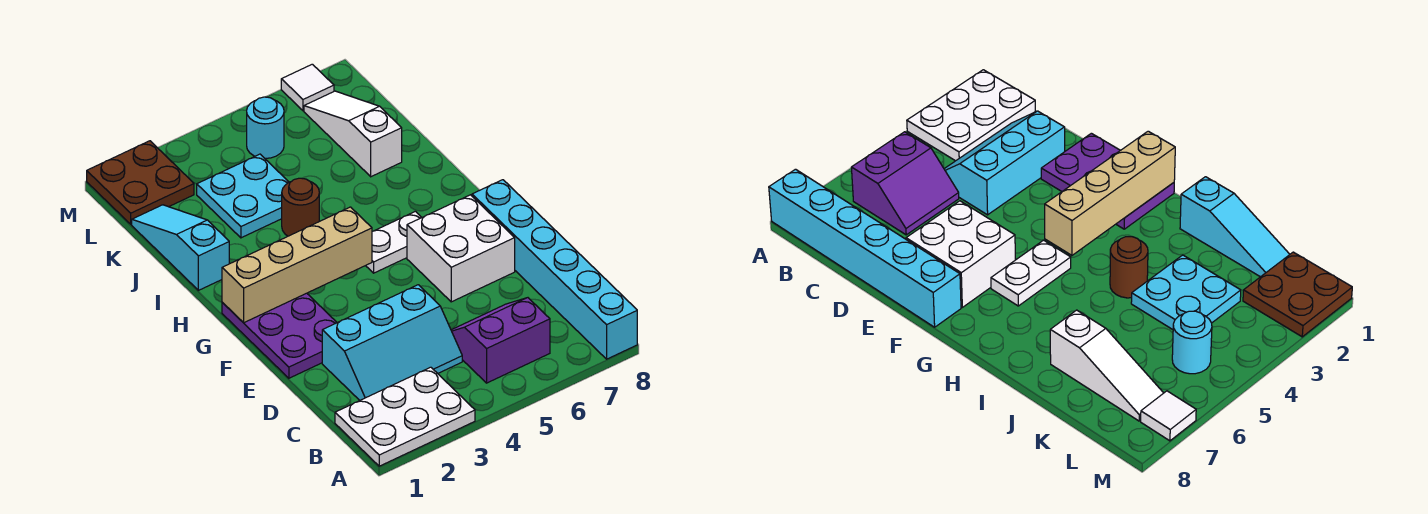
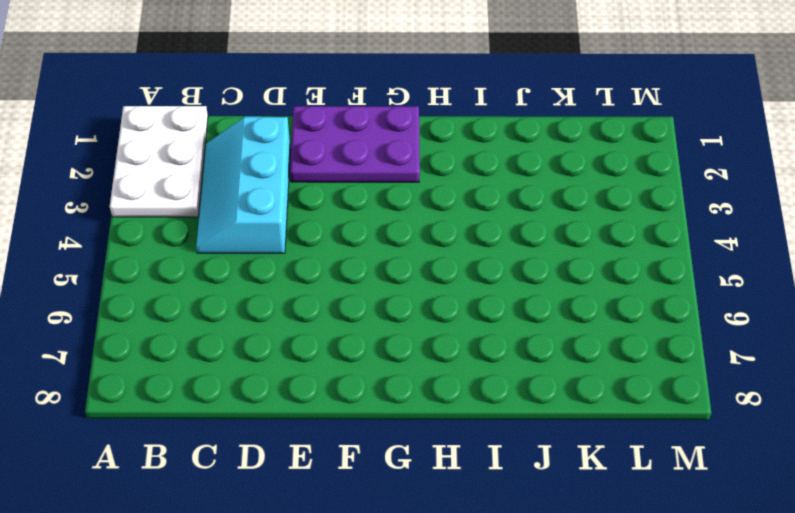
none -> cyan 1x6 brick [472,180,637,359]
none -> purple 2x2 slope [451,298,550,383]
none -> white 2x2 brick [407,195,515,302]

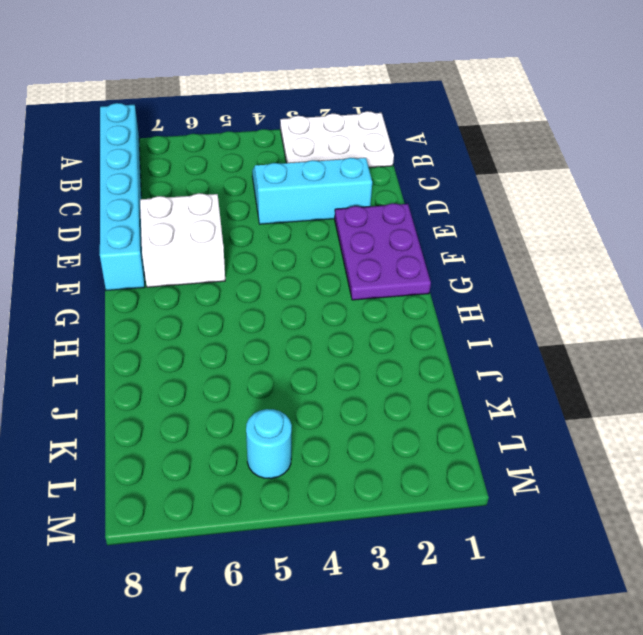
none -> purple 2x2 slope [451,298,550,383]
none -> white 1x2 plate [366,211,422,273]
none -> cyan 1x3 slope [132,205,229,290]

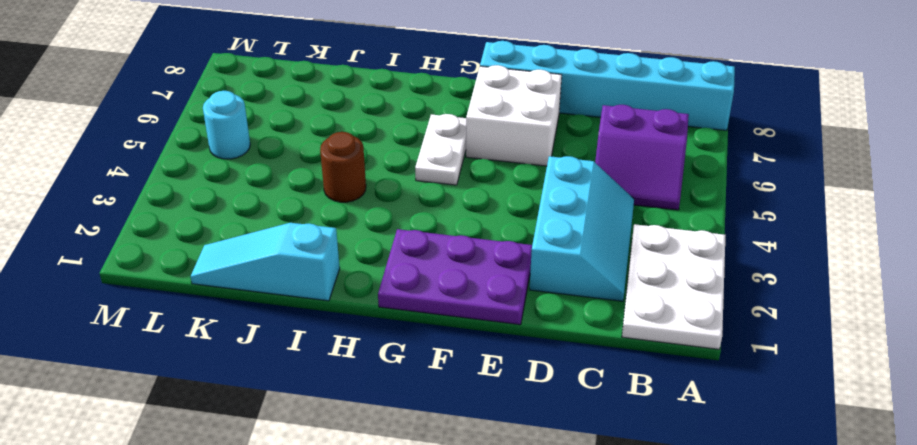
purple 2x2 slope [595,105,689,210] -> purple 2x2 slope turned to [451,298,550,383]
none -> cyan 2x2 plate [197,154,289,238]
none -> white 1x3 slope [304,91,402,177]
none -> brown 2x2 plate [87,141,194,224]

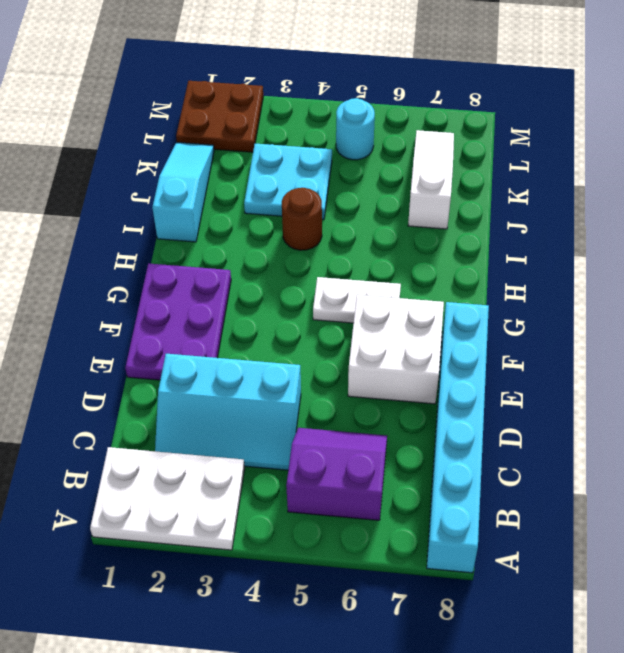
none -> white 1x1 tile [281,64,334,111]
none -> tan 1x4 brick [222,207,372,323]

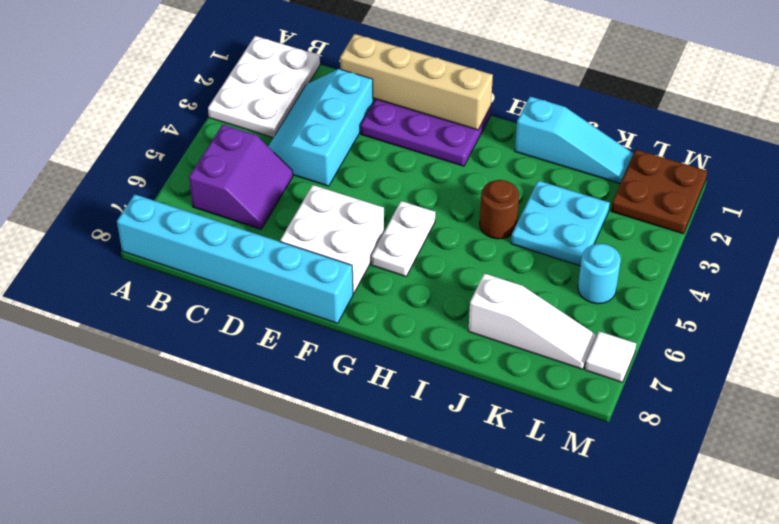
tan 1x4 brick [340,34,493,130] -> tan 1x4 brick turned to [222,207,372,323]

